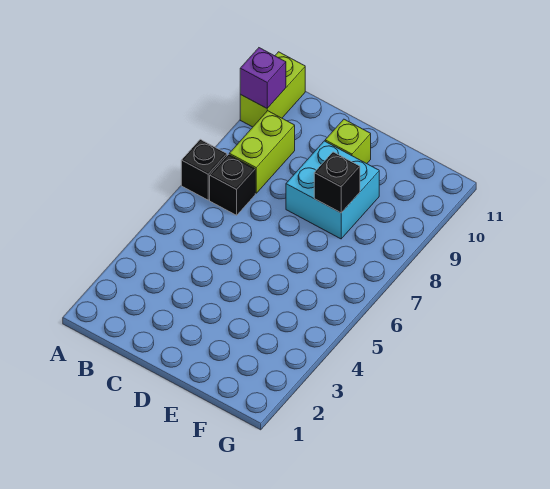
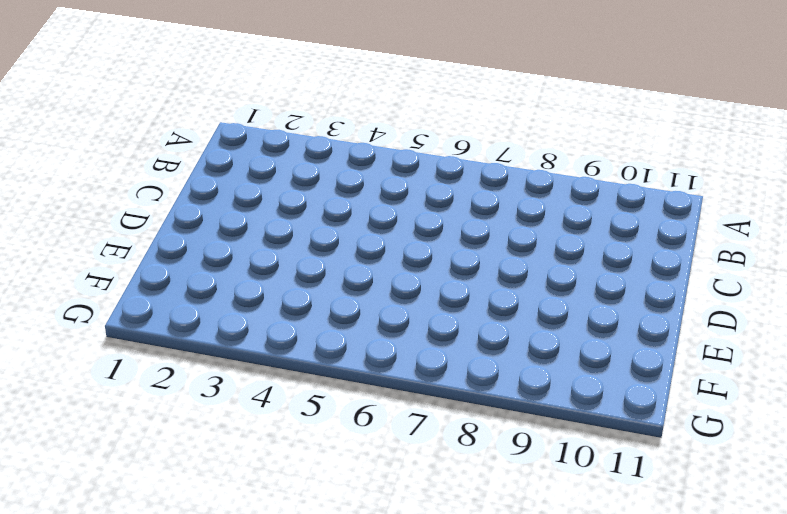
none -> black 1x1 brick [181,139,227,200]
none -> lime 1x2 brick [240,52,305,127]

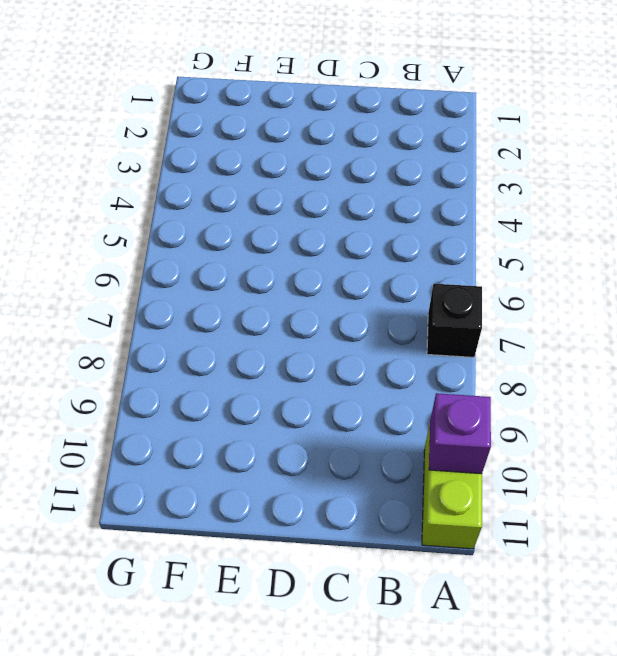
none -> black 1x1 brick [210,155,255,215]
none -> lime 1x2 brick [229,111,295,193]

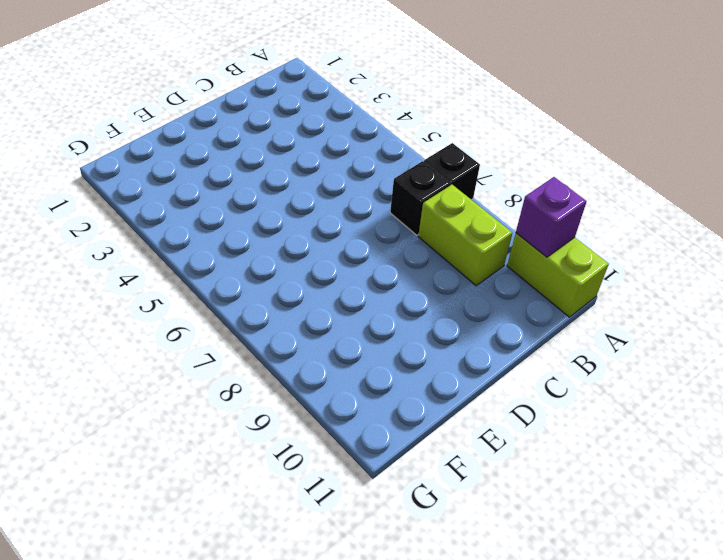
none -> cyan 2x2 brick [286,141,379,239]
none -> lime 1x1 brick [325,119,371,164]

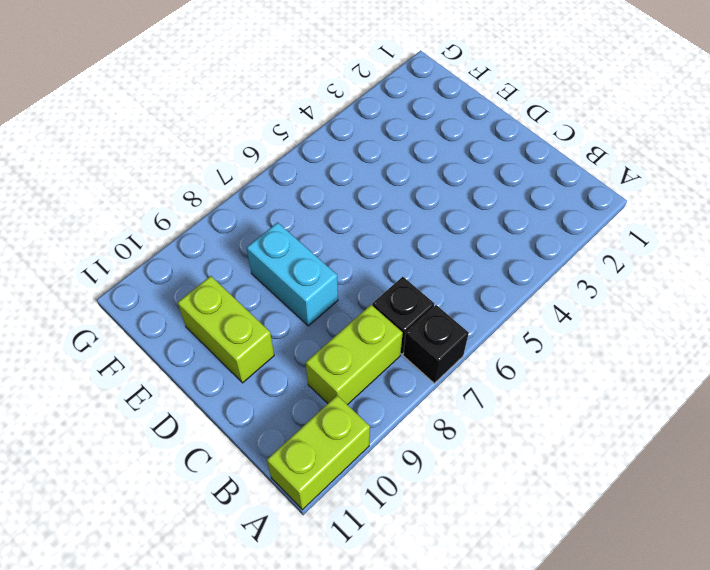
cyan 1x2 brick [246,222,338,326] -> cyan 2x2 brick [286,141,379,239]
lime 1x2 brick [177,276,274,383] -> lime 1x1 brick [325,119,371,164]
none -> purple 1x1 brick [240,48,286,108]
none -> black 1x1 brick [314,152,360,213]

